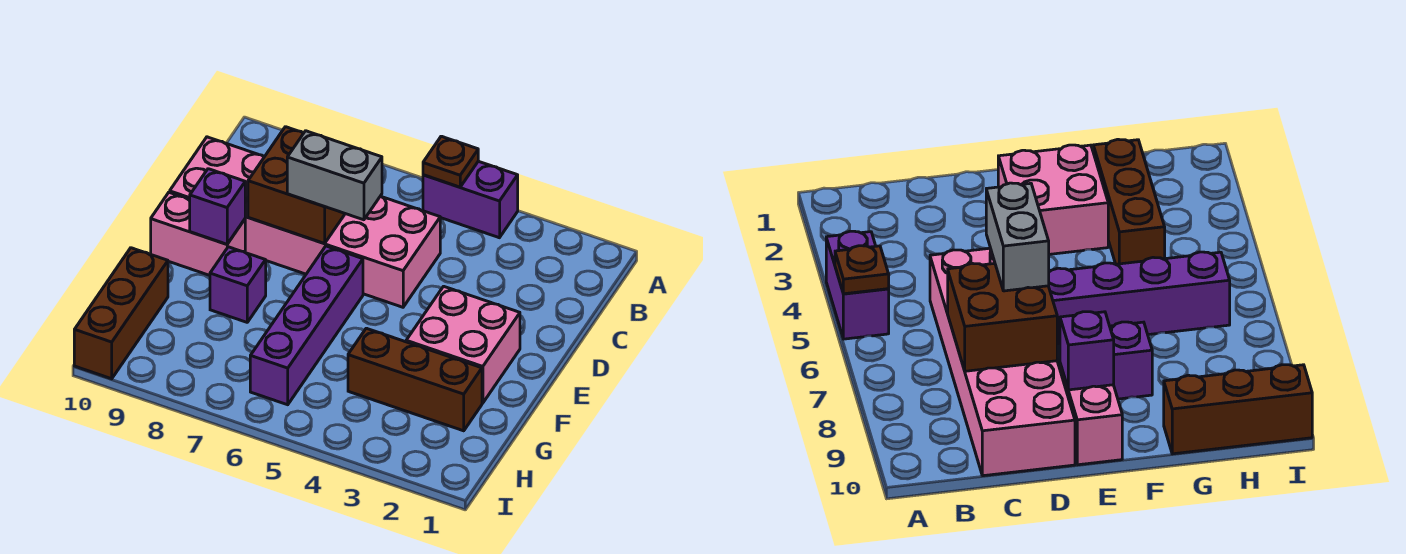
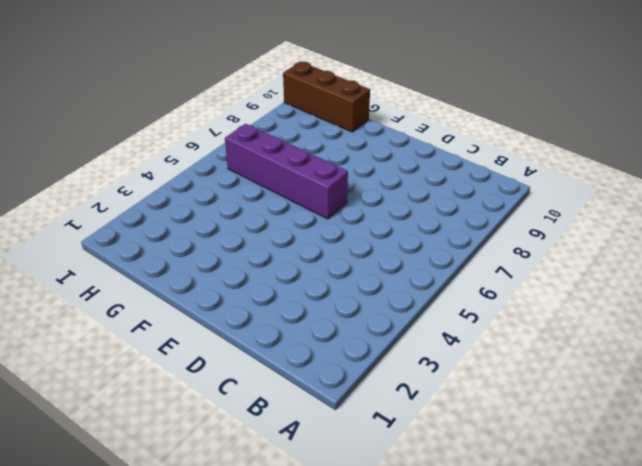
none -> purple 1x2 brick [423,161,518,238]
none -> pink 2x6 brick [170,137,440,307]
none -> pink 2x2 brick [406,286,520,403]

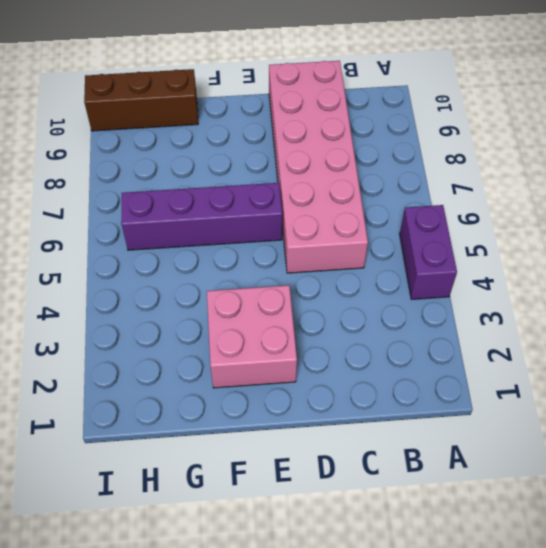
none -> pink 1x2 brick [151,192,245,275]
none -> purple 1x1 brick [210,247,266,322]
none -> brown 1x3 brick [348,328,482,431]

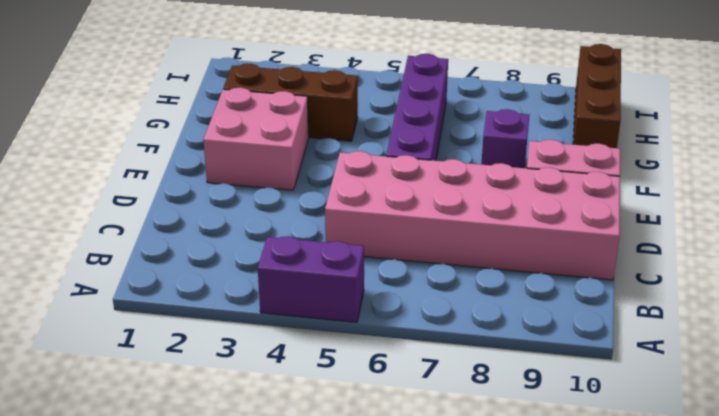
none -> brown 1x1 plate [423,136,478,187]
none -> brown 2x2 brick [248,127,345,243]
none -> purple 1x1 brick [190,169,245,244]

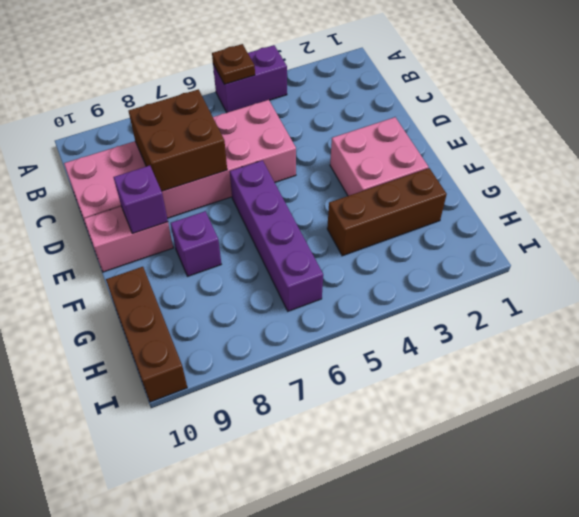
none -> grey 1x2 brick [287,131,382,220]

